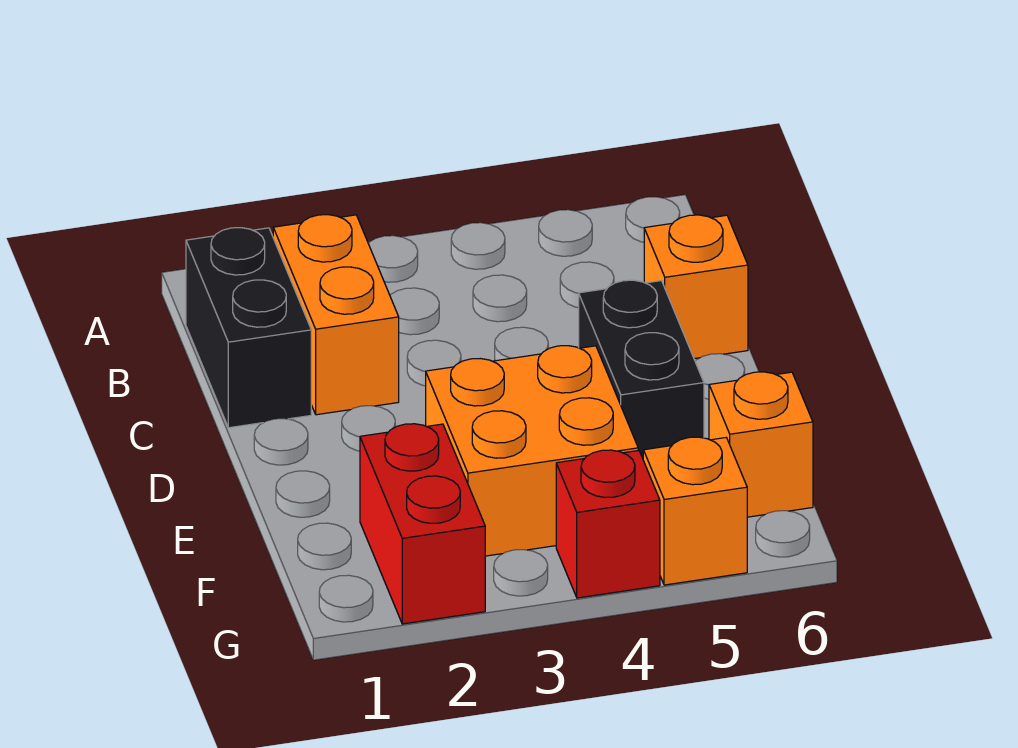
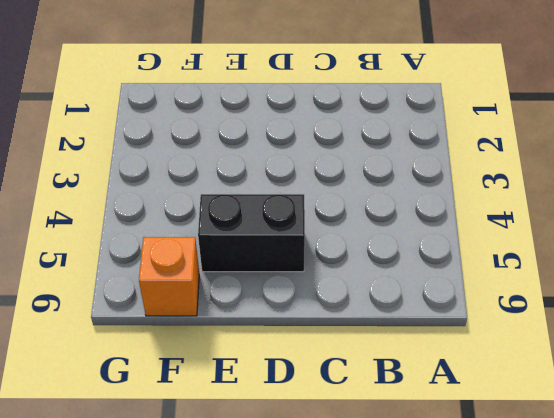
none -> black 1x2 brick [186,228,311,428]
none -> orange 1x2 brick [273,215,399,415]

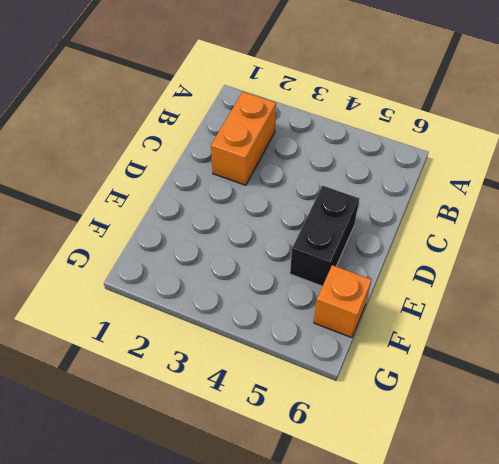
none -> black 1x2 brick [186,228,311,428]
none -> orange 1x1 brick [644,215,748,359]

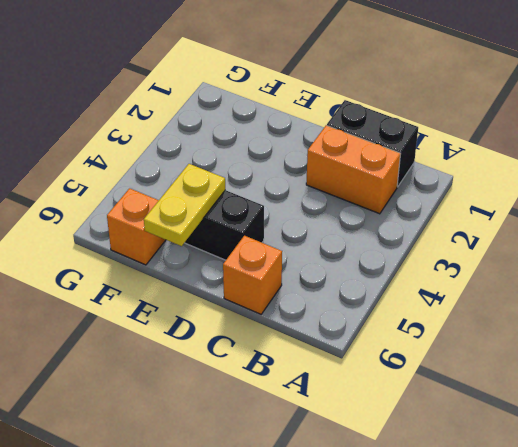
yellow 1x2 plate [144,164,225,246] -> none
none -> orange 2x2 brick [426,346,638,556]
none -> red 1x2 brick [360,424,485,624]

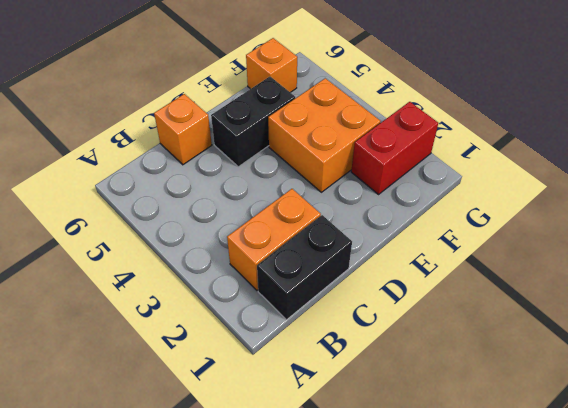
none -> red 1x1 brick [556,450,660,598]
none -> orange 1x1 brick [643,437,747,585]

